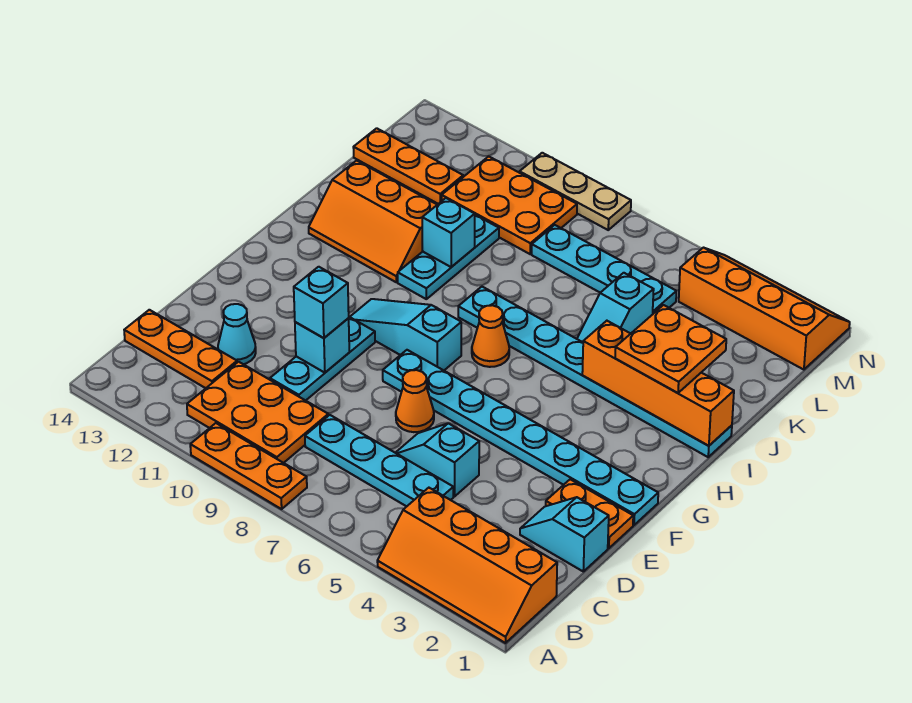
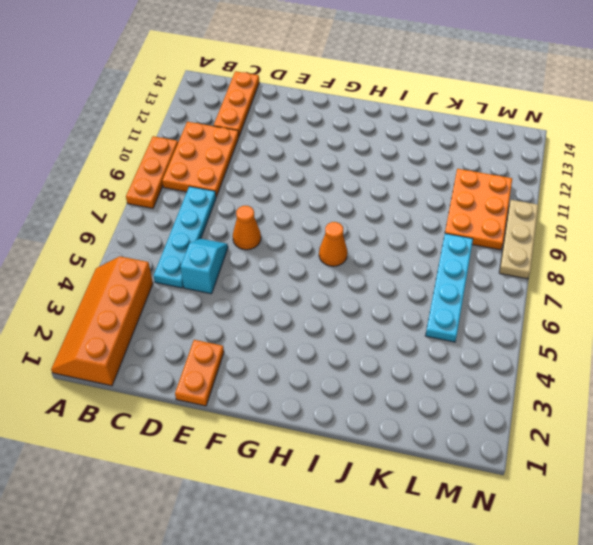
none -> cyan 1x2 slope [520,497,609,571]
none -> cyan 1x3 plate [270,317,375,401]
none -> cyan 1x1 cone [218,304,256,364]

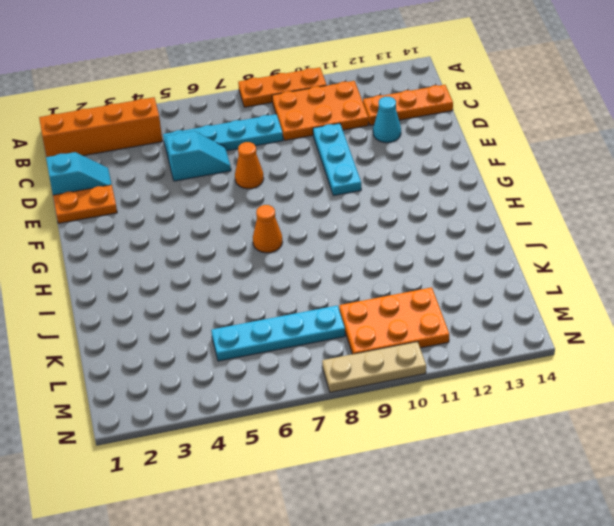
none -> cyan 1x8 plate [383,350,658,525]
none -> cyan 1x3 slope [350,299,461,370]
none -> cyan 1x8 plate [458,287,732,457]

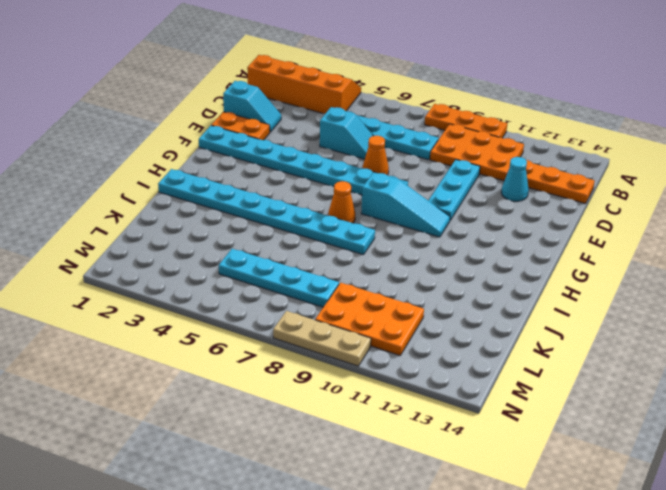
none -> cyan 1x3 plate [398,215,499,299]
none -> orange 2x3 slope [309,161,437,282]
none -> cyan 1x2 slope [577,273,654,342]

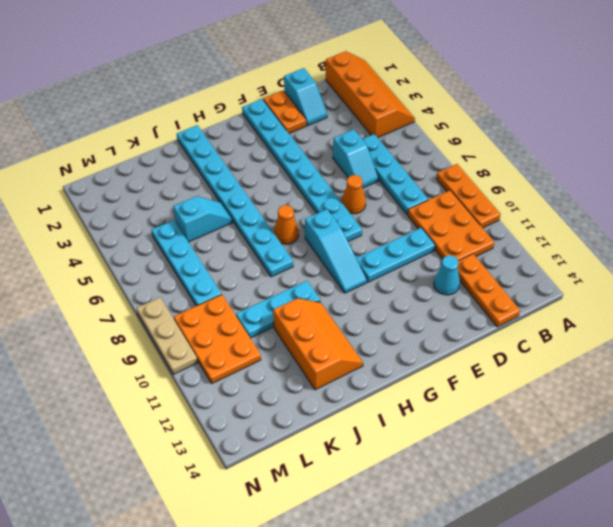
none -> orange 1x3 plate [353,128,463,204]
none -> orange 2x4 slope [679,248,850,370]
none -> cyan 1x1 brick [295,318,349,373]

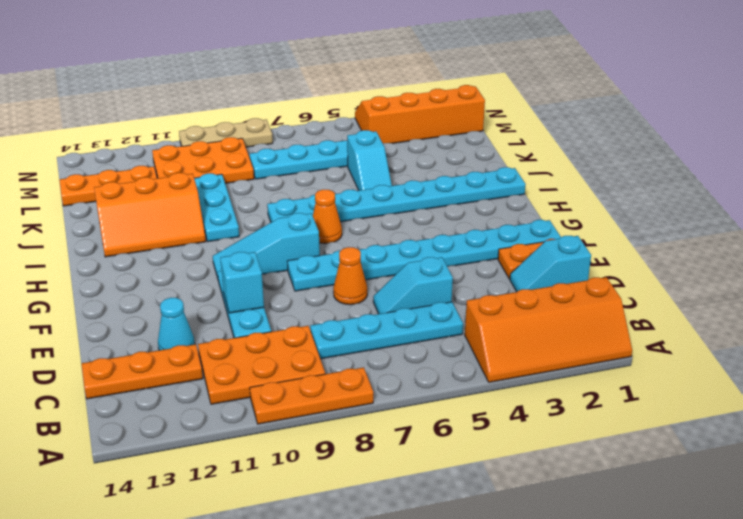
none -> orange 1x4 brick [582,321,734,446]
none -> cyan 1x1 brick [422,198,475,267]
none -> cyan 1x1 brick [294,267,349,338]

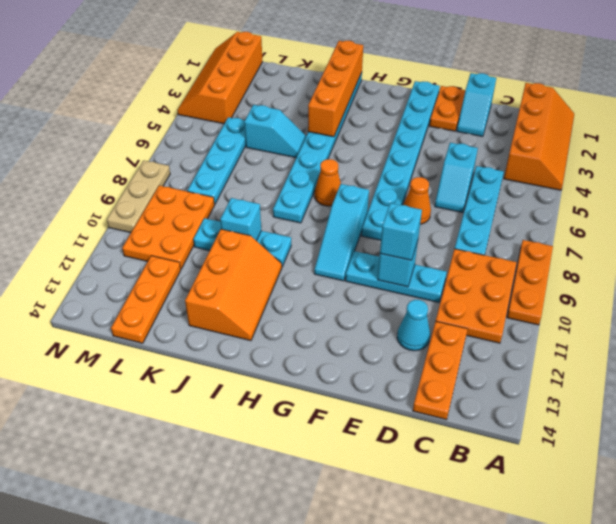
none -> orange 2x2 plate [615,305,726,393]

